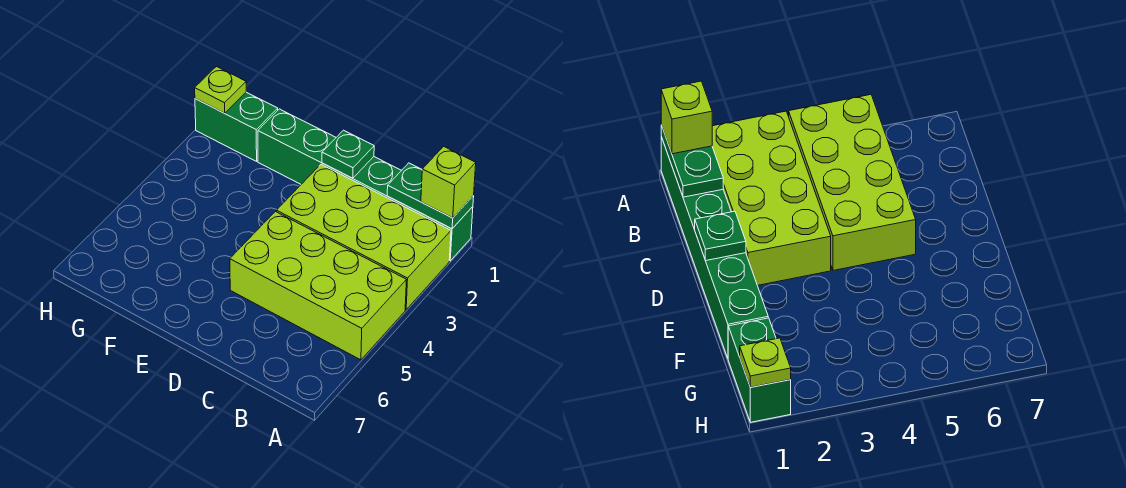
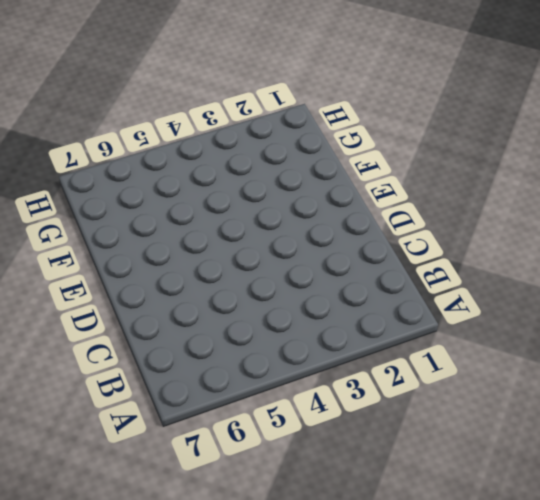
none -> green 1x6 brick [258,109,473,261]
none -> lime 2x4 brick [276,164,451,310]

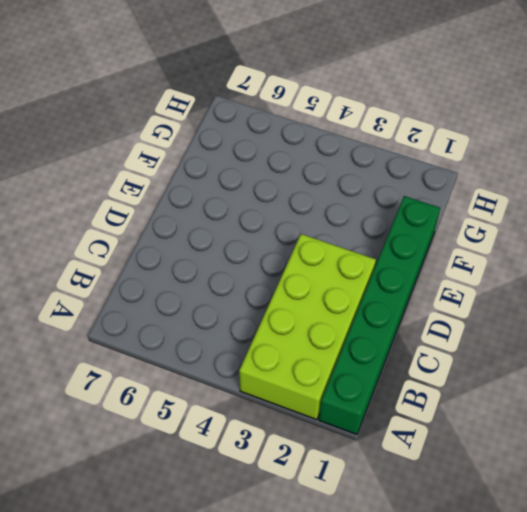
none -> lime 2x4 brick [230,212,406,360]
none -> green 1x2 brick [195,92,278,161]

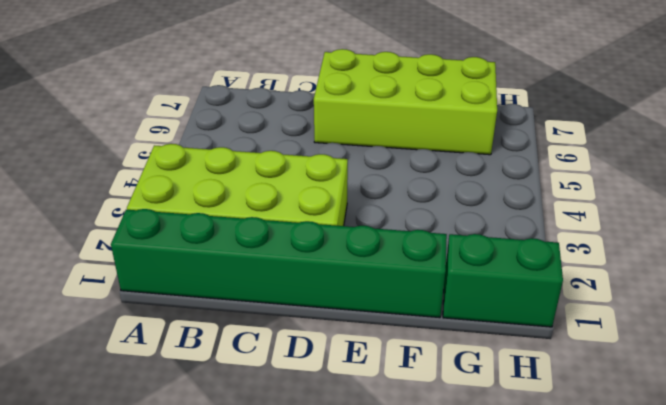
lime 2x4 brick [314,49,497,155] -> lime 2x4 brick moved to [230,212,406,360]
none -> green 1x2 plate [387,163,474,229]
none -> green 1x1 plate [322,130,374,178]

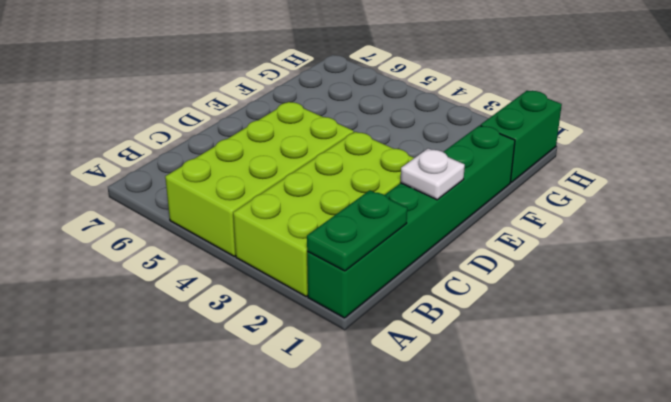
white 1x1 plate [401,148,465,200] -> green 1x1 plate [322,130,374,178]
none -> lime 1x1 plate [195,67,246,113]
none -> lime 1x1 brick [421,146,476,218]

